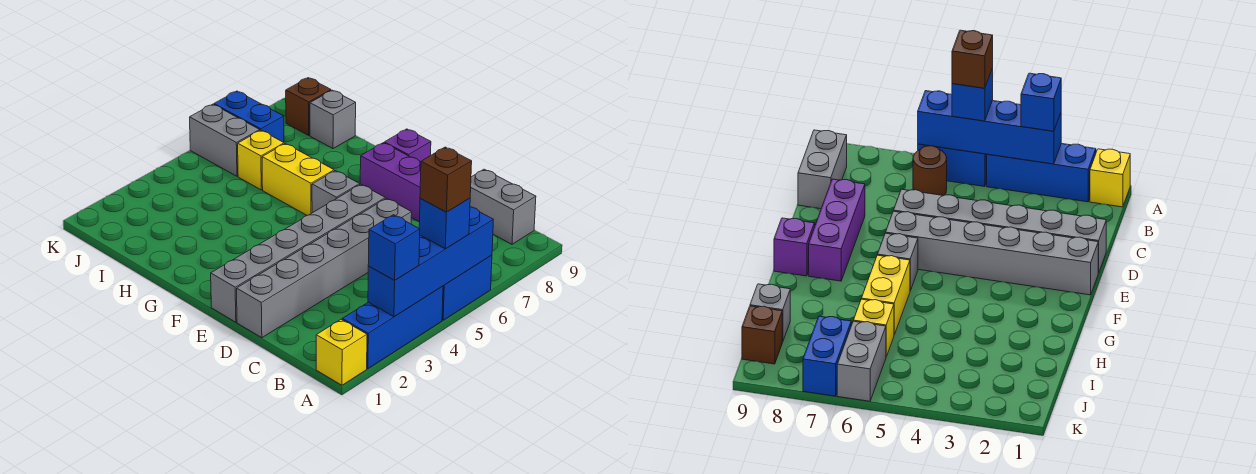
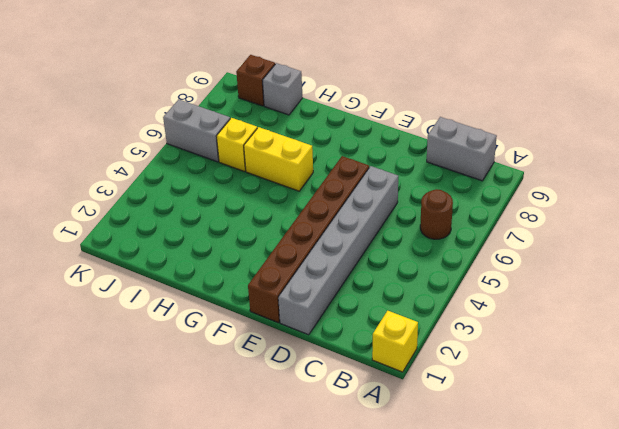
brown 1x6 brick [248,156,369,323] -> grey 1x6 brick [211,184,385,322]
none -> blue 1x3 brick [342,286,443,369]
none -> blue 1x2 brick [442,255,492,320]
none -> purple 1x3 brick [360,143,421,222]

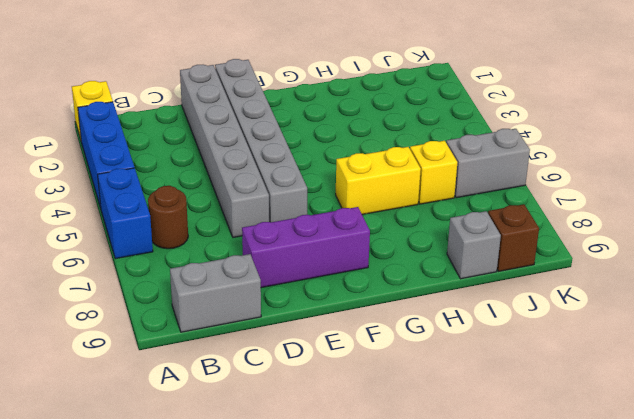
none -> grey 1x1 brick [312,171,360,213]
none -> purple 1x1 brick [384,129,431,162]
none -> blue 1x2 brick [214,91,284,142]

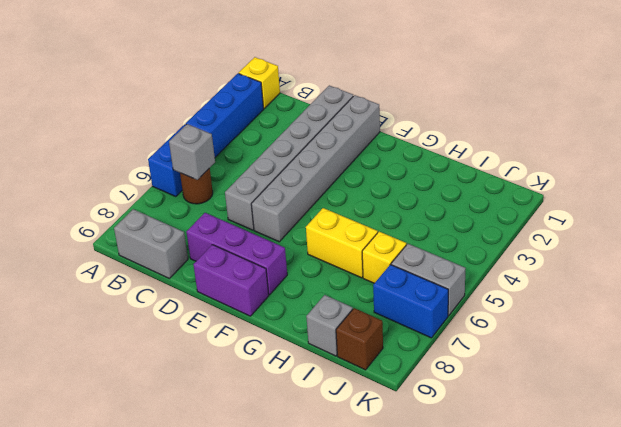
grey 1x1 brick [169,124,215,180] -> grey 1x1 brick moved to [312,171,360,213]
purple 1x2 brick [193,245,269,316] -> purple 1x1 brick [384,129,431,162]
none -> blue 1x4 brick [368,207,493,317]
none -> blue 1x1 brick [368,215,420,280]
none -> blue 1x1 brick [419,198,470,249]

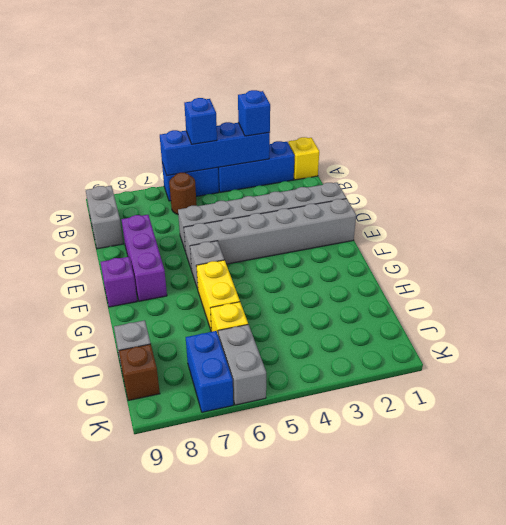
none -> brown 1x1 brick [420,147,472,212]

